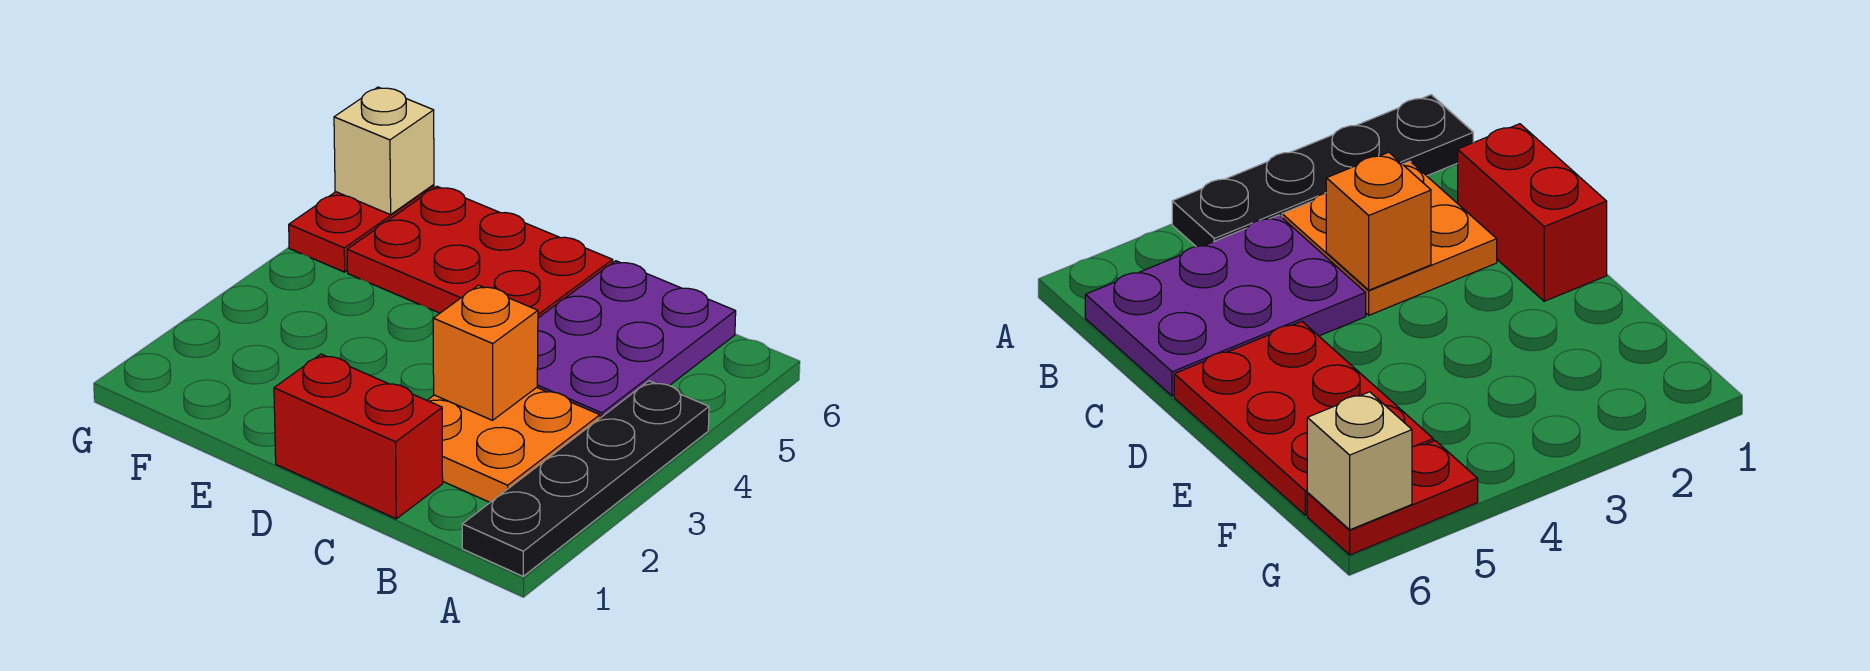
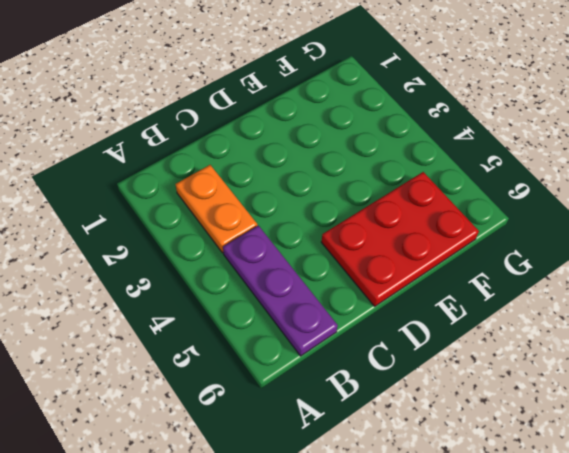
orange 1x2 plate [176,165,257,253] -> orange 2x2 plate [427,388,600,502]
purple 1x3 plate [223,226,338,356] -> purple 2x3 plate [537,261,736,418]
none -> black 1x4 plate [462,381,709,576]
none -> red 1x2 brick [274,354,443,519]

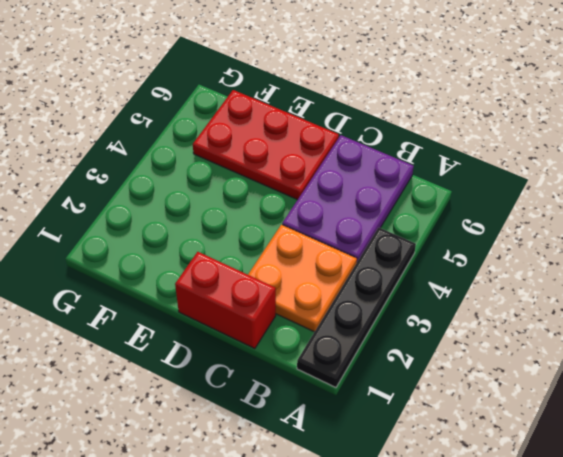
none -> red 1x2 plate [289,185,434,272]
none -> orange 1x1 brick [433,285,538,420]

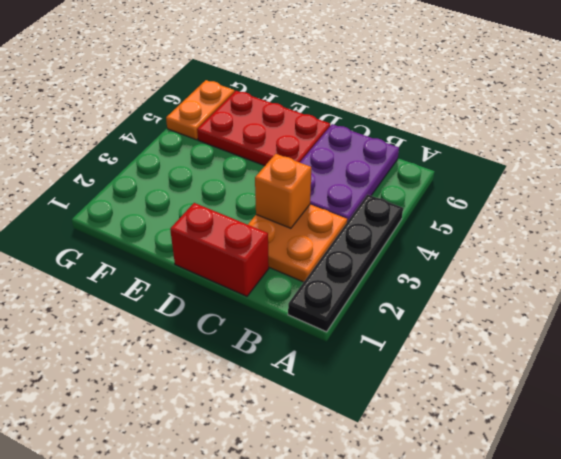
orange 1x2 plate [166,80,235,140] -> red 1x2 plate [289,185,434,272]
none -> tan 1x1 brick [334,87,434,215]

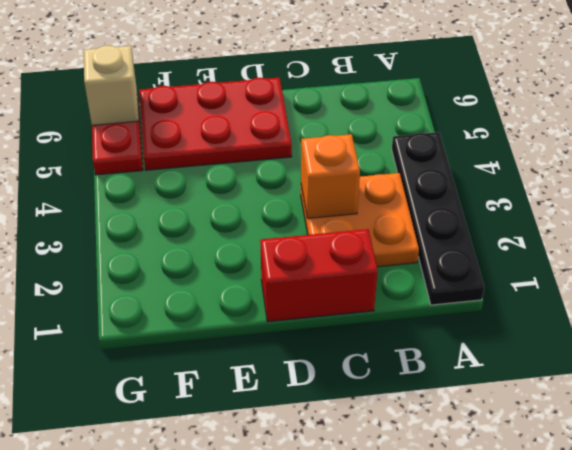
none -> purple 2x3 plate [537,261,736,418]

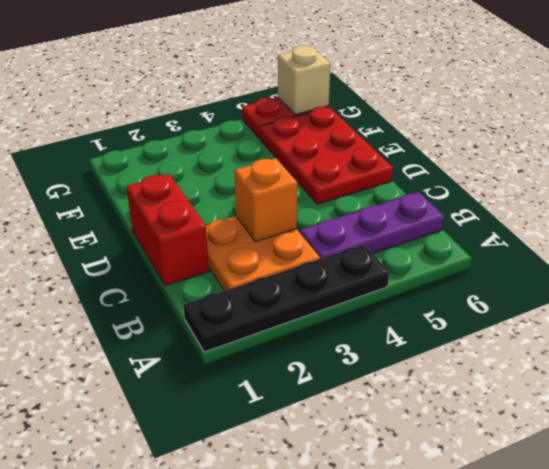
purple 1x3 plate [300,192,444,259] -> purple 2x3 plate [537,261,736,418]

